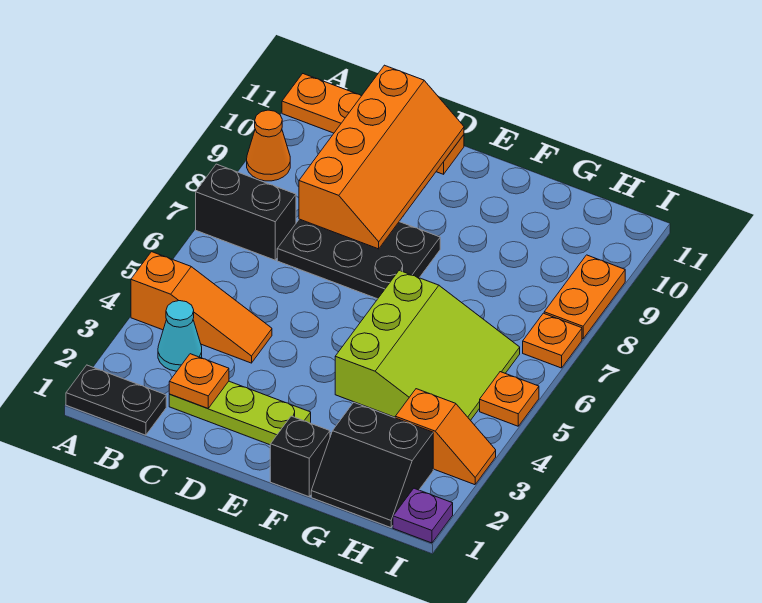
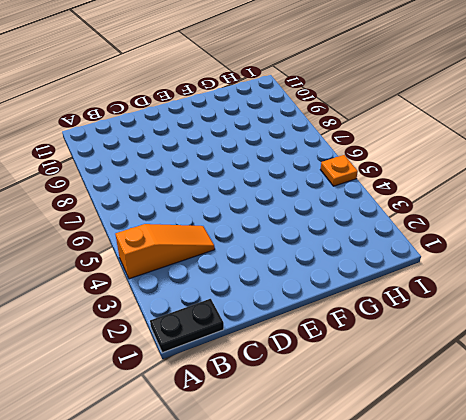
none -> black 1x2 brick [196,164,296,260]
none -> orange 1x1 cone [247,110,290,181]
none -> orange 1x4 plate [282,74,464,174]

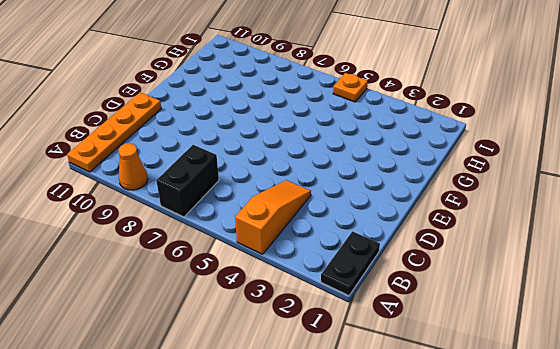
none -> cyan 1x1 cone [158,301,202,371]
none -> lime 1x3 plate [169,381,311,445]
none -> black 2x3 plate [277,219,440,299]

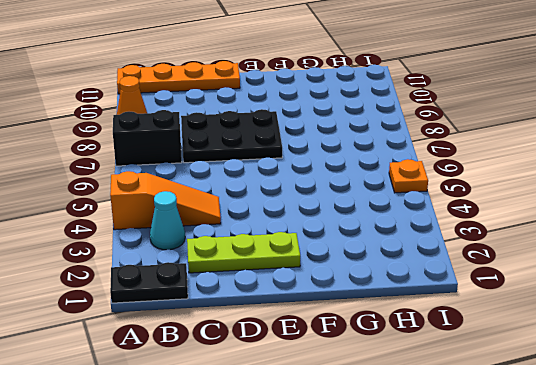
none -> black 1x1 brick [270,416,330,497]
none -> lime 3x3 slope [335,270,520,420]
none -> black 2x2 slope [311,402,433,528]

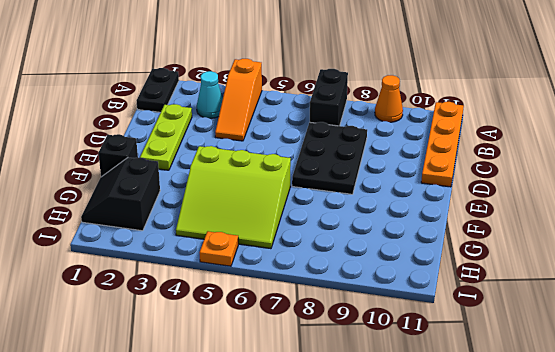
none -> orange 1x2 slope [395,389,496,485]
none -> purple 1x1 plate [393,488,453,543]
none -> orange 1x1 plate [523,313,582,368]

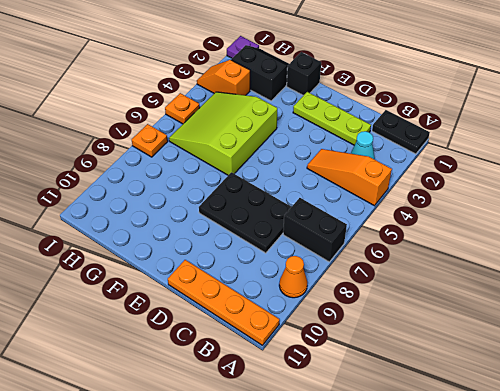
none -> orange 1x2 plate [544,255,625,339]
none -> orange 1x1 plate [169,354,229,408]
none -> orange 2x4 slope [299,65,464,249]

